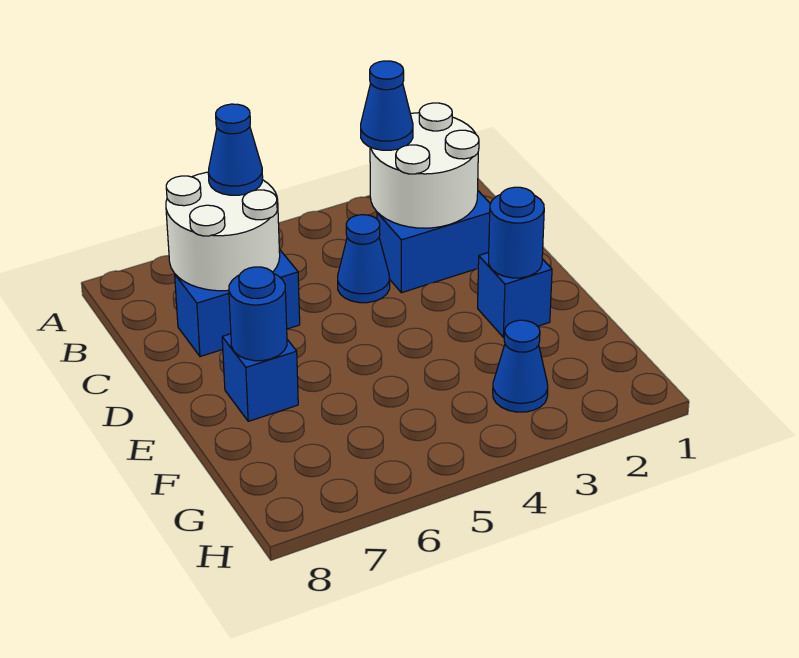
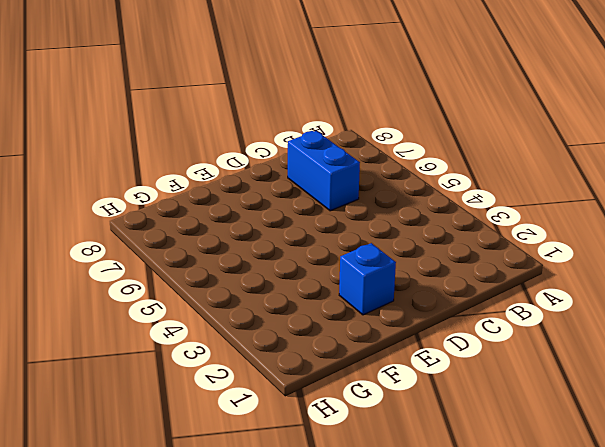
none -> blue 1x2 brick [377,191,490,293]
none -> blue 1x1 cone [338,215,390,303]
none -> blue 1x1 brick [222,334,298,421]

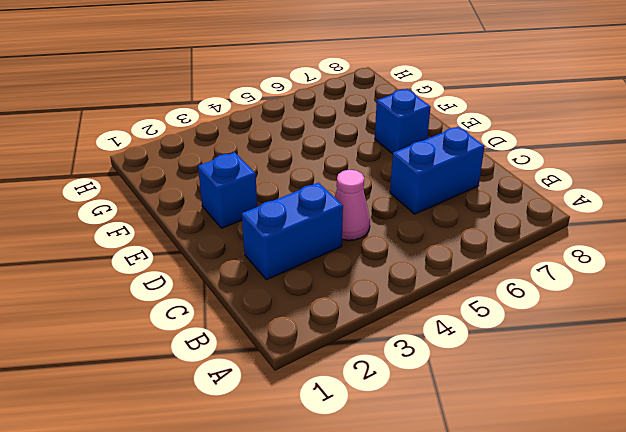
pink 1x1 cone [335,170,370,240] -> blue 1x1 cone [338,215,390,303]
none -> blue 1x1 cone [493,320,548,412]
none -> white 2x2 round brick [370,103,479,228]
none -> white 2x2 round brick [166,172,280,291]

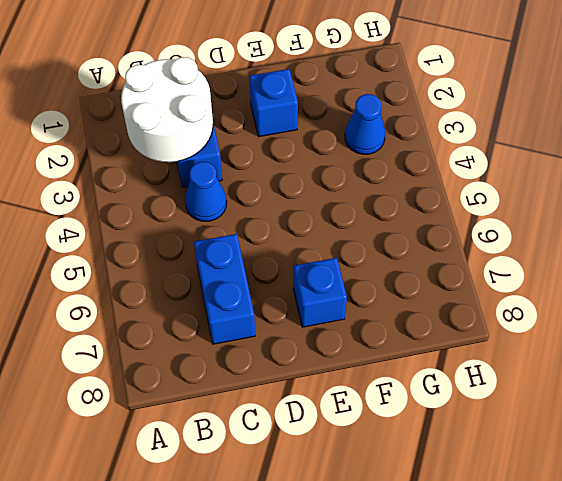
none -> white 2x2 round brick [166,172,280,291]
none -> blue 1x1 round brick [489,187,544,278]
none -> blue 1x1 round brick [229,267,287,361]

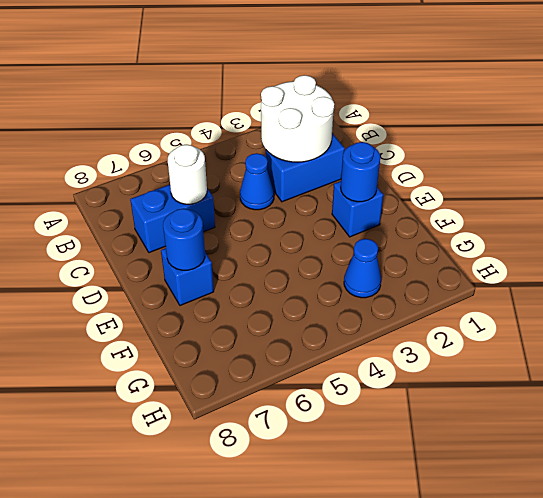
white 1x1 round brick [168,144,207,204] -> white 2x2 round brick [166,172,280,291]
none -> blue 1x1 cone [361,61,413,150]
none -> blue 1x1 cone [208,104,263,195]

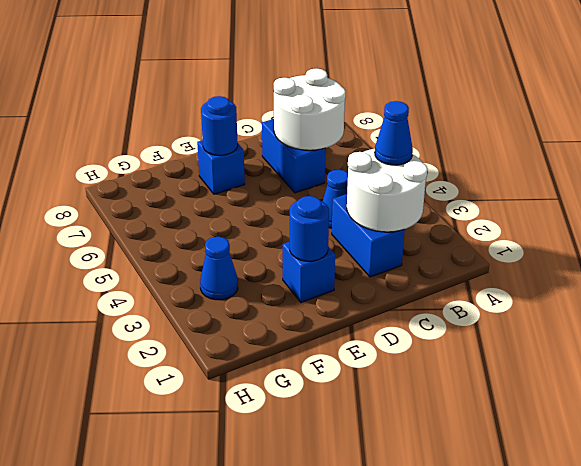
none -> blue 1x1 cone [208,104,263,195]

